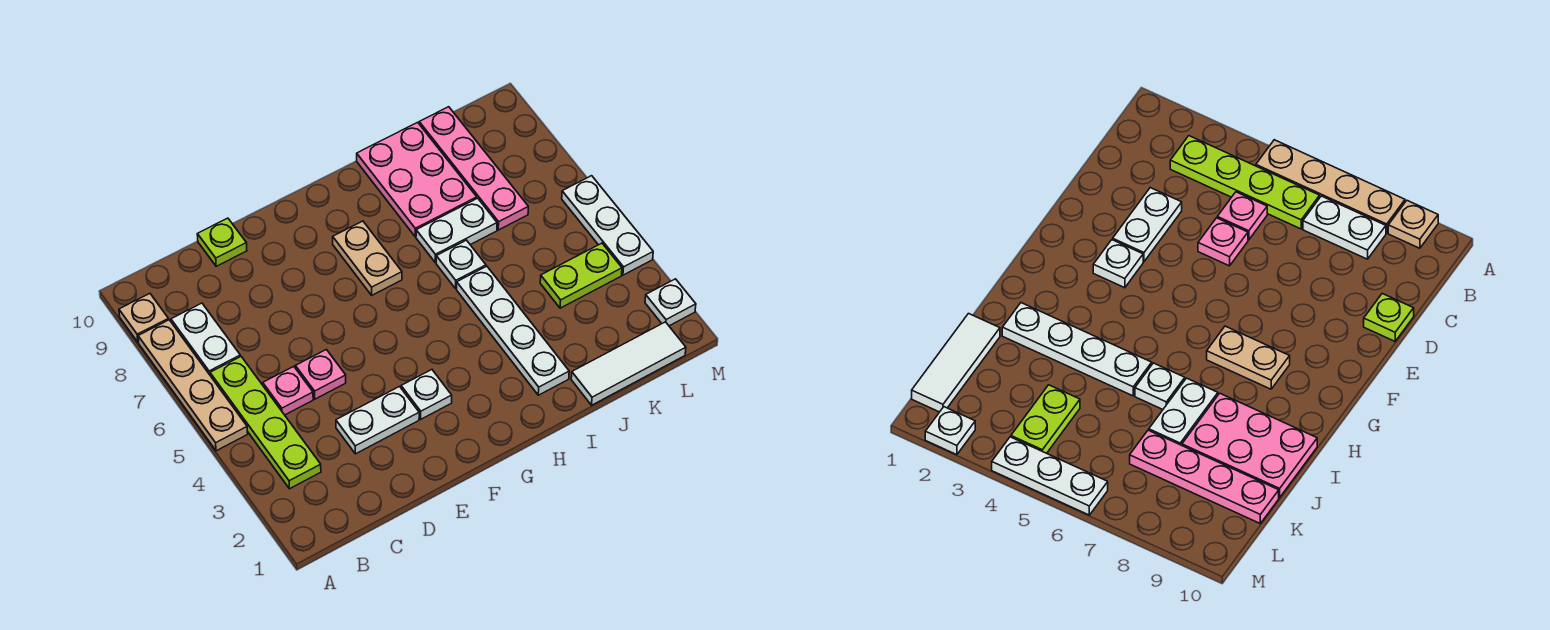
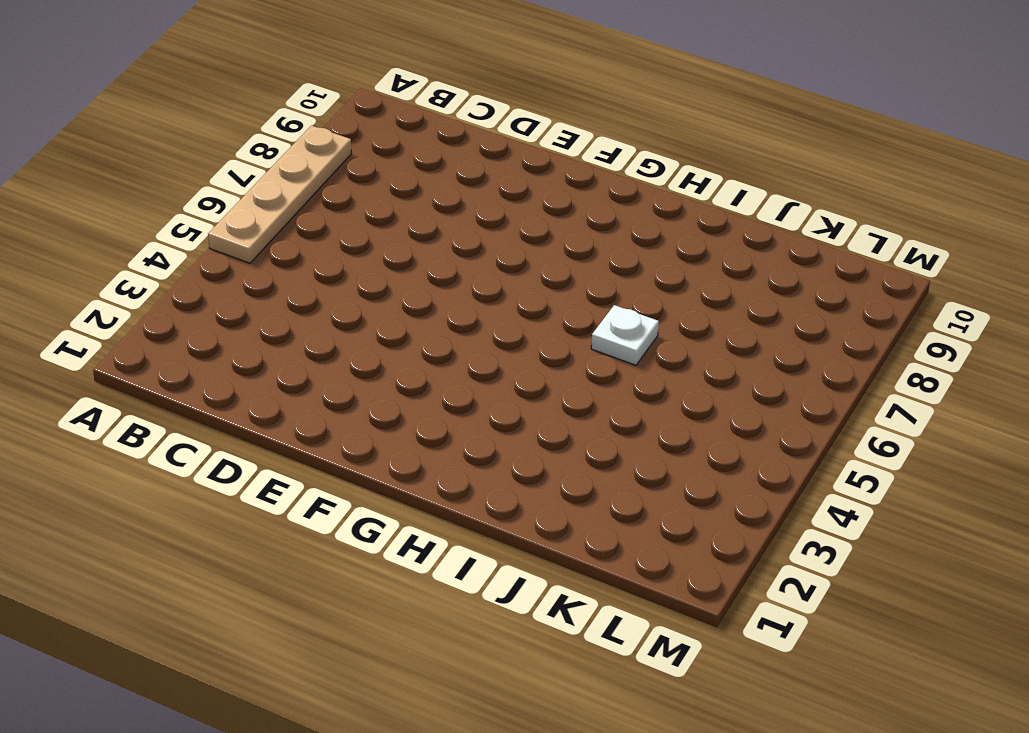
none -> tan 1x1 plate [119,294,169,342]
none -> lime 1x4 plate [210,357,321,489]
none -> white 1x2 plate [171,303,240,375]

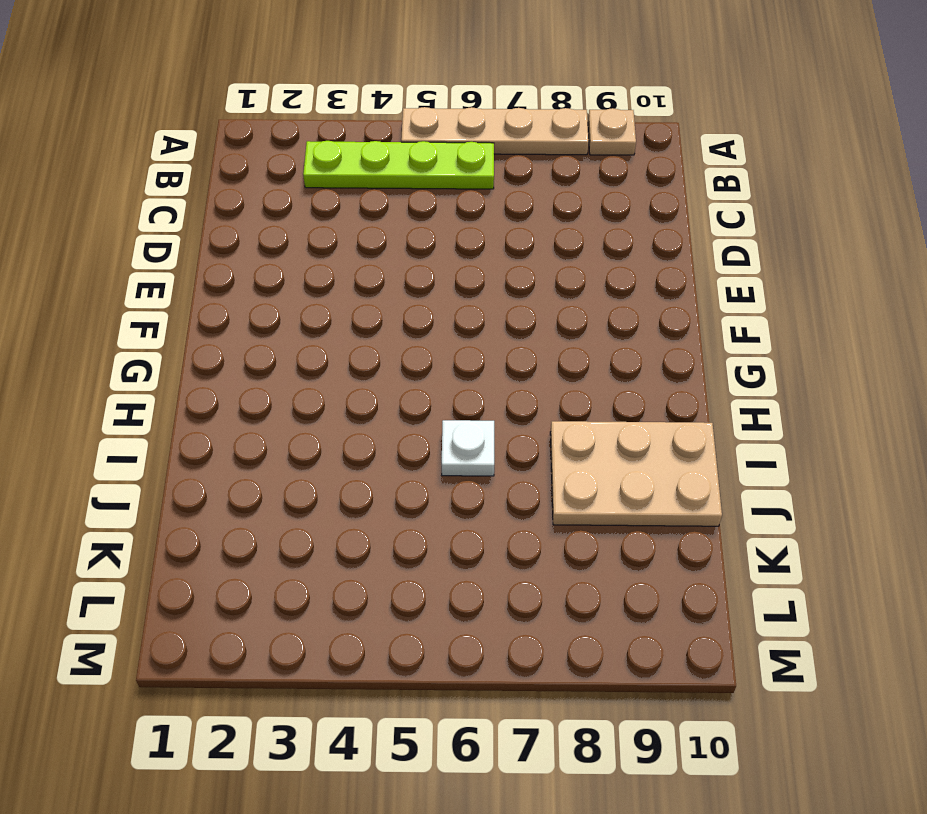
tan 2x3 plate [550,421,722,526] -> pink 2x3 plate [357,122,477,237]
none -> white 1x2 plate [171,303,240,375]
none -> pink 1x1 plate [263,366,313,415]
none -> white 1x2 plate [336,387,419,454]

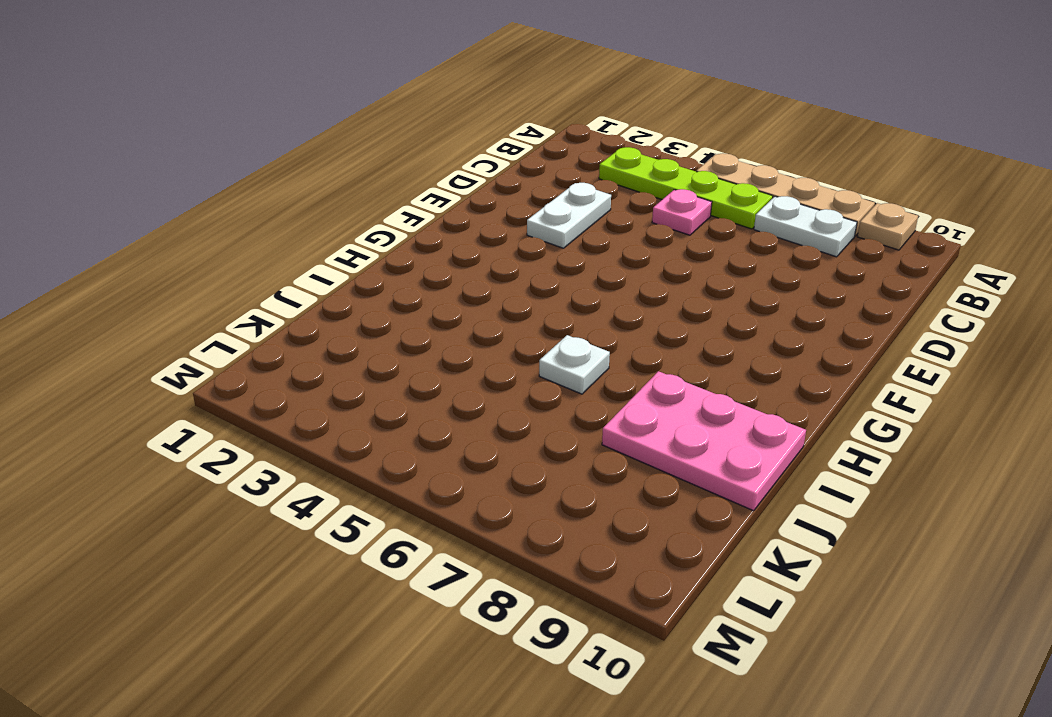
none -> pink 1x1 plate [296,350,346,399]
none -> lime 1x1 plate [197,218,247,266]
none -> white 1x1 plate [401,370,452,419]

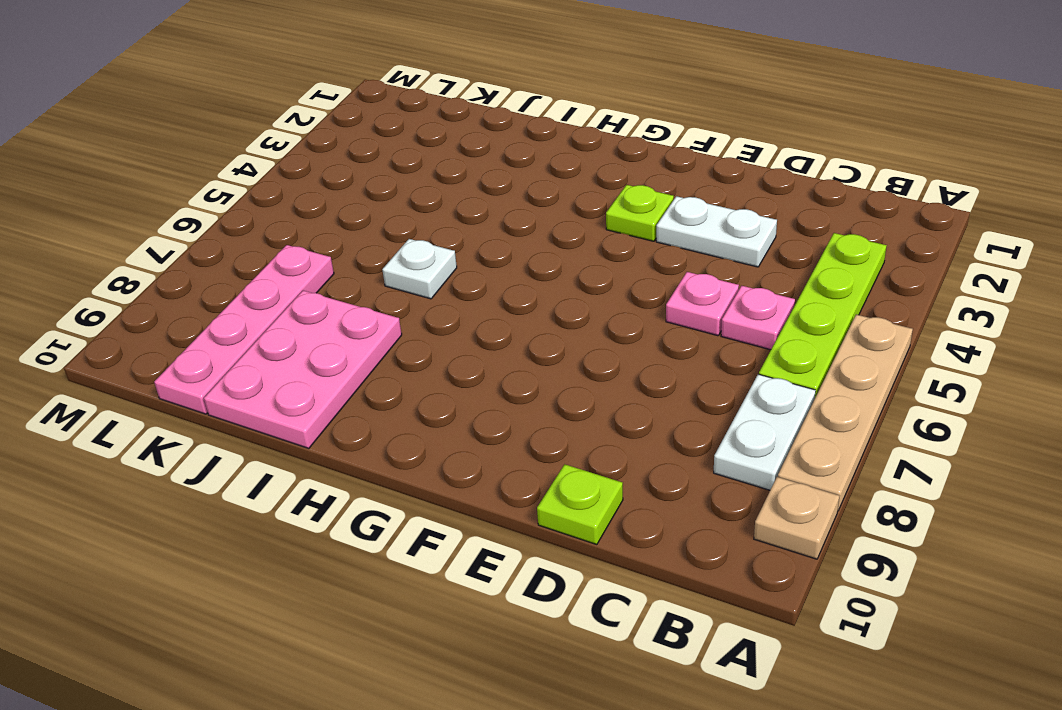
lime 1x1 plate [606,185,674,241] -> white 1x1 plate [401,370,452,419]
none -> tan 1x2 plate [333,221,402,295]
none -> white 1x4 plate [457,266,569,395]
none -> white 1x2 plate [416,198,497,263]

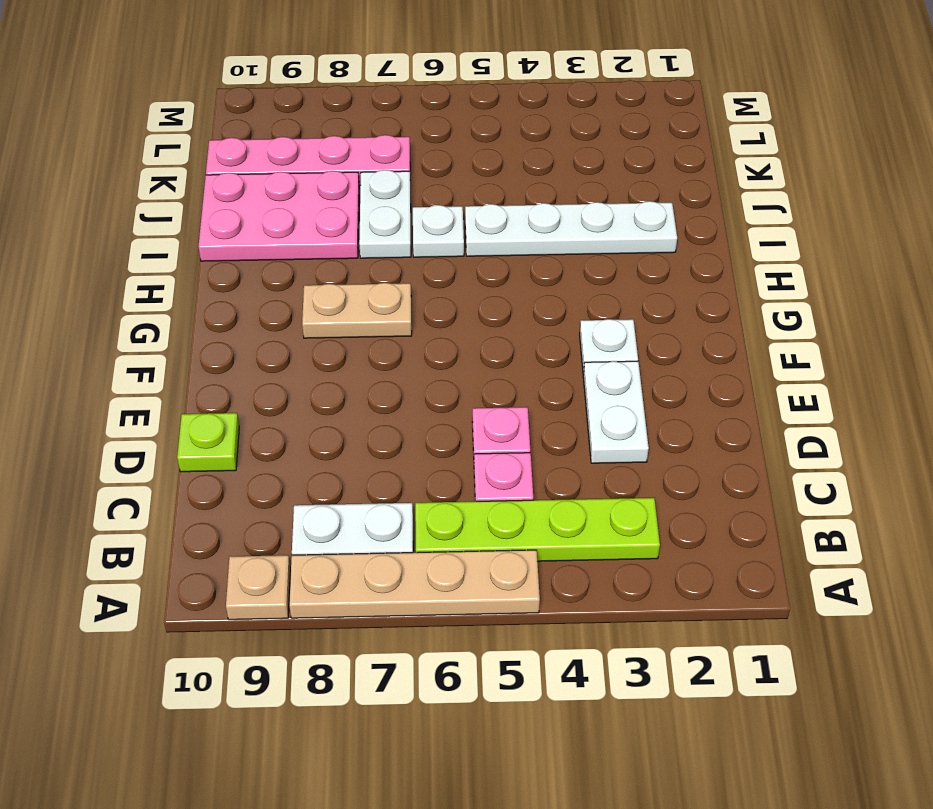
none -> white 1x3 tile [571,322,686,405]
none -> lime 1x2 plate [540,243,622,308]
none -> white 1x1 plate [645,279,696,326]

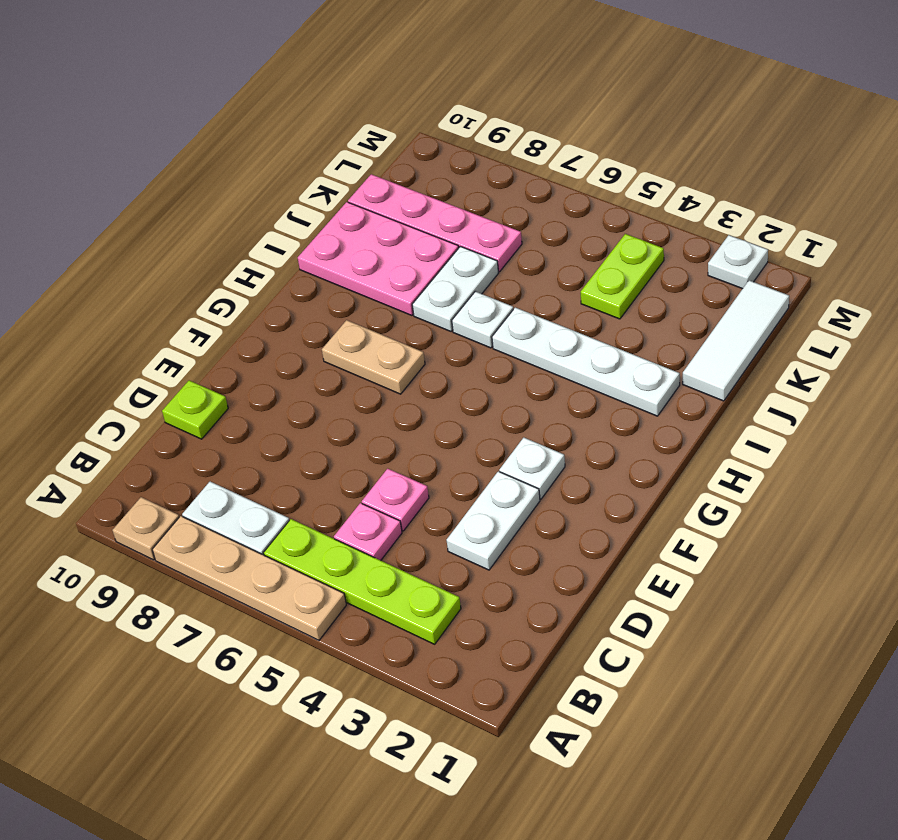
none -> white 1x3 plate [562,176,653,275]

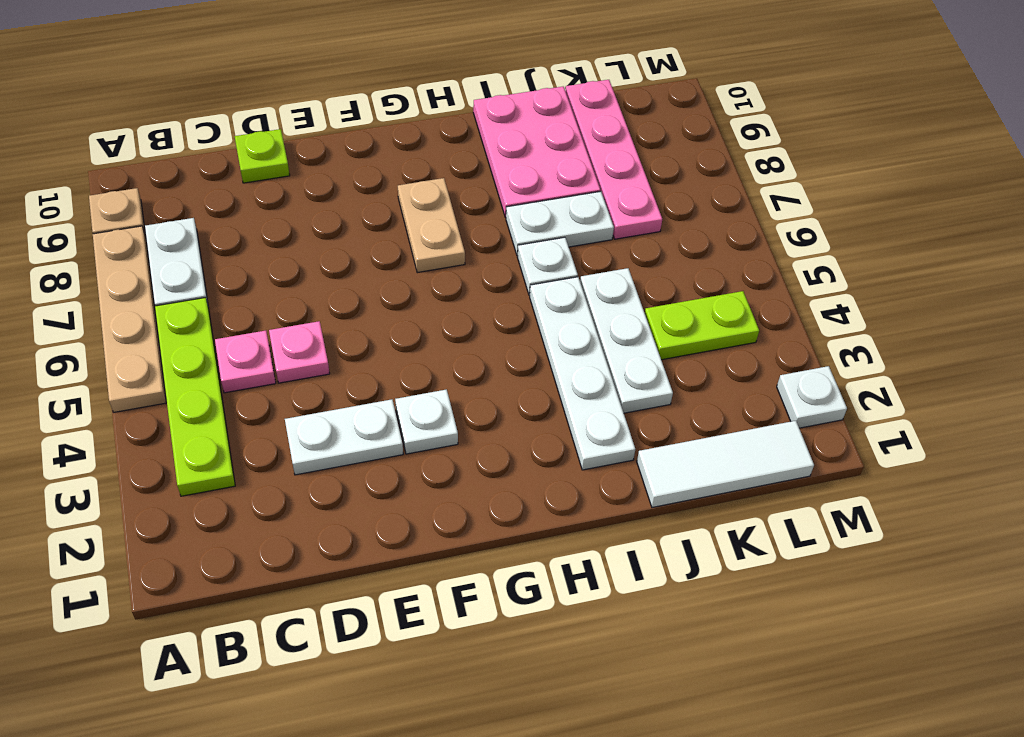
white 1x3 plate [580,268,673,413] -> white 1x3 plate moved to [562,176,653,275]

